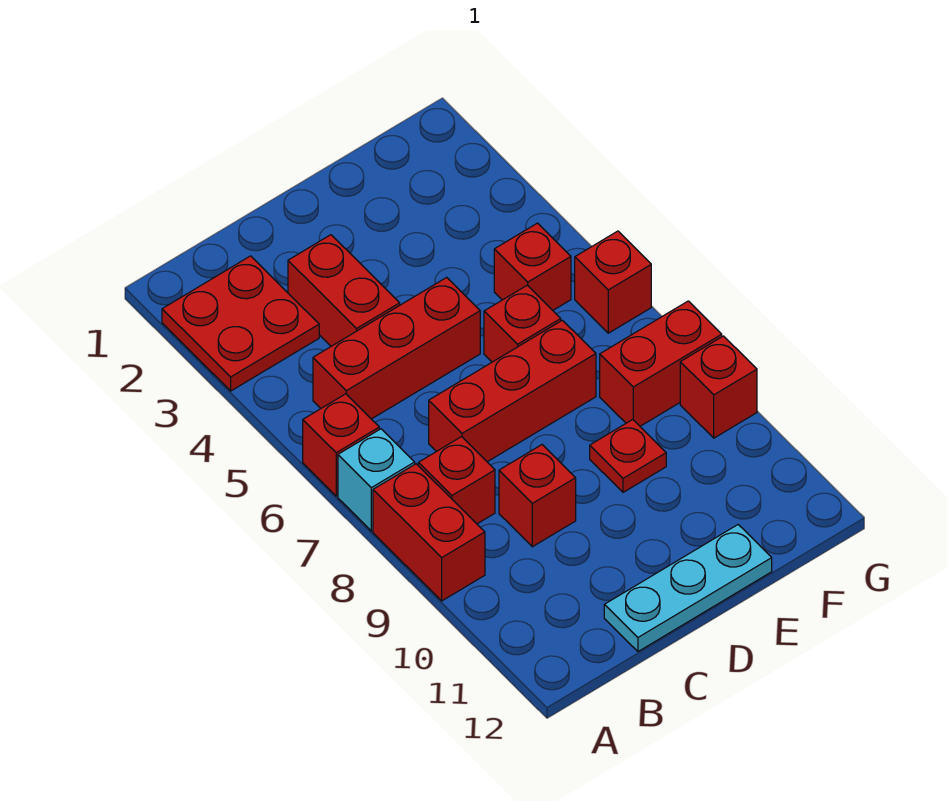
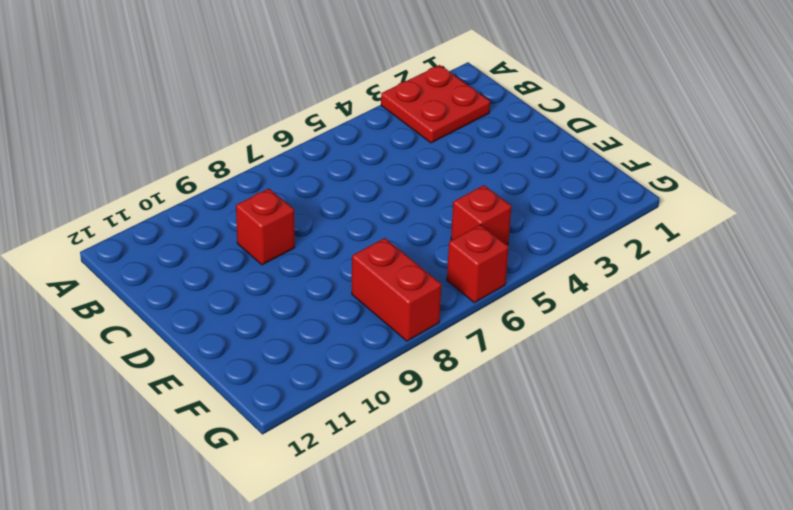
none -> red 1x1 brick [303,394,379,496]
none -> cyan 1x1 brick [338,429,415,531]
none -> red 1x2 brick [373,464,485,601]

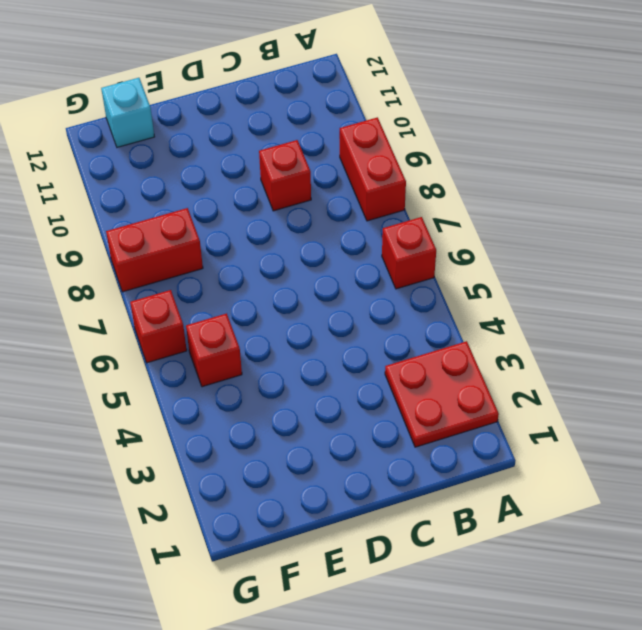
cyan 1x1 brick [101,78,154,147] -> cyan 1x1 brick moved to [338,429,415,531]
none -> red 1x3 brick [313,277,480,419]
none -> red 1x1 brick [418,437,495,524]
none -> red 1x2 brick [288,235,400,346]

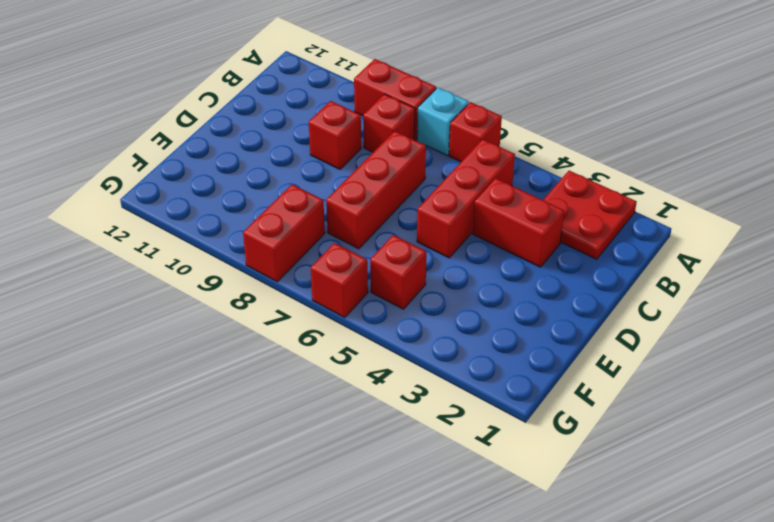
none -> cyan 1x3 plate [604,525,772,651]
none -> red 1x1 brick [484,285,561,362]
none -> red 1x1 plate [590,420,666,492]

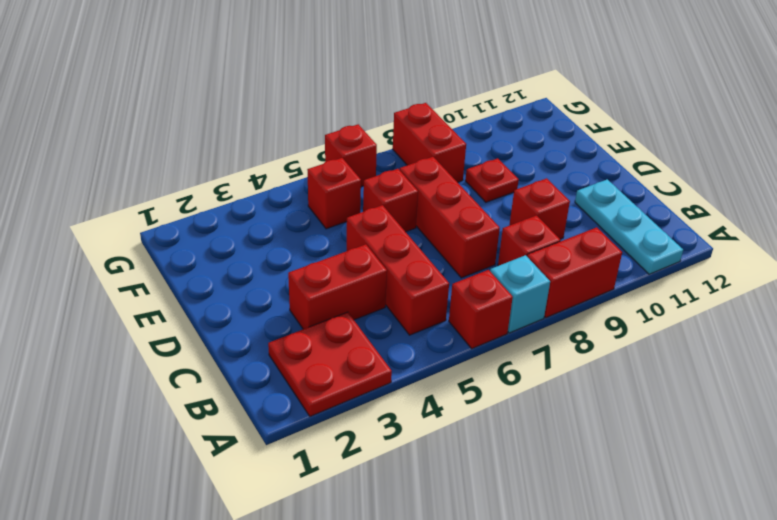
cyan 1x3 plate [575,179,683,274] -> cyan 1x3 plate moved to [604,525,772,651]
none -> red 1x1 brick [680,336,757,438]

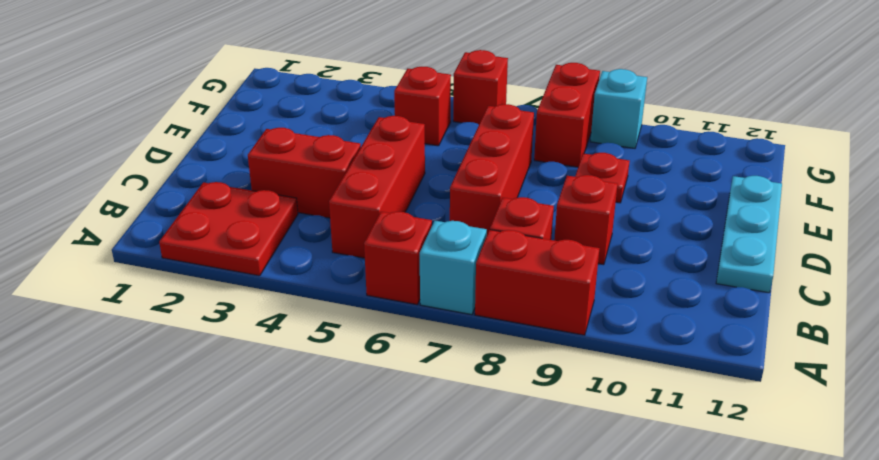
cyan 1x1 brick [590,69,647,148] -> red 1x1 brick [680,336,757,438]
none -> red 1x1 brick [484,285,561,362]

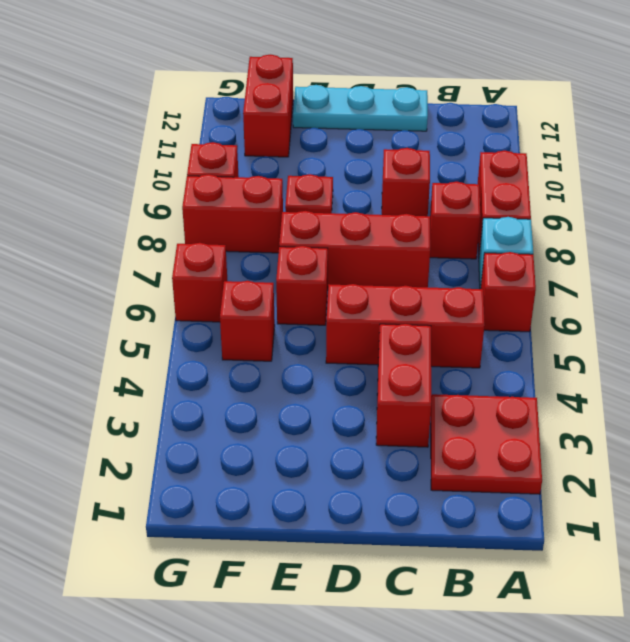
red 1x2 brick [243,55,293,157] -> none

